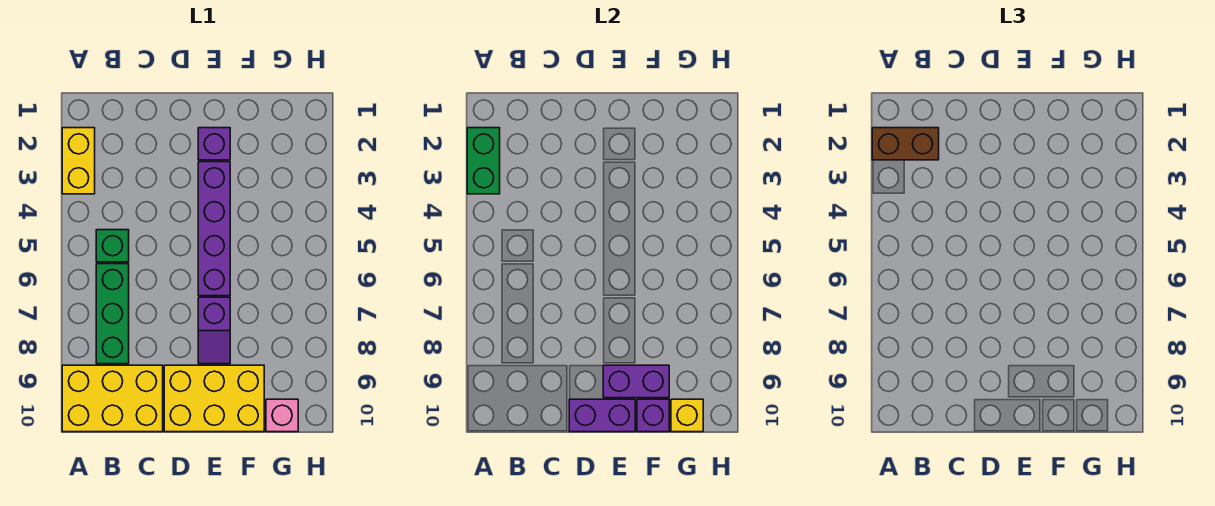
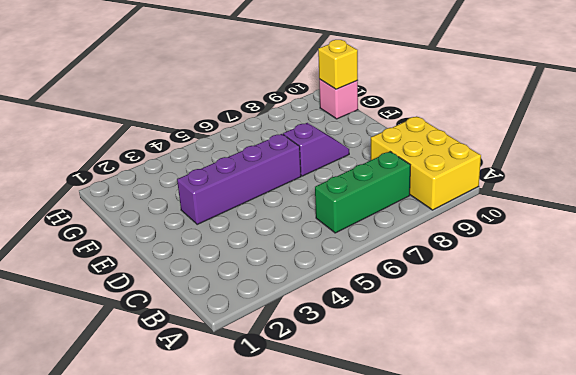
none -> yellow 1x2 brick [62,128,95,194]
none -> green 1x1 brick [96,230,129,262]
none -> yellow 2x3 brick [164,365,264,432]

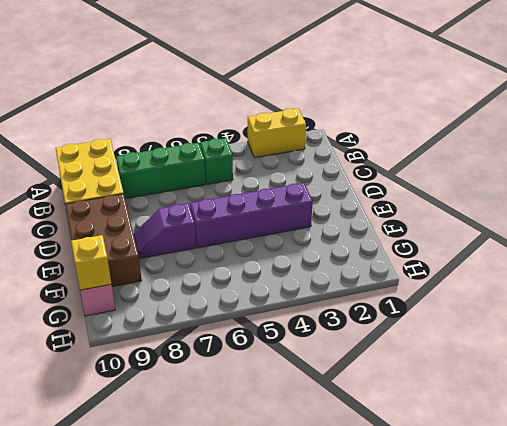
brown 2x3 brick [65,194,142,287] -> yellow 2x3 brick [164,365,264,432]
none -> purple 1x1 brick [198,128,230,160]
none -> green 1x2 brick [467,128,500,194]
none -> purple 1x2 brick [569,399,635,432]

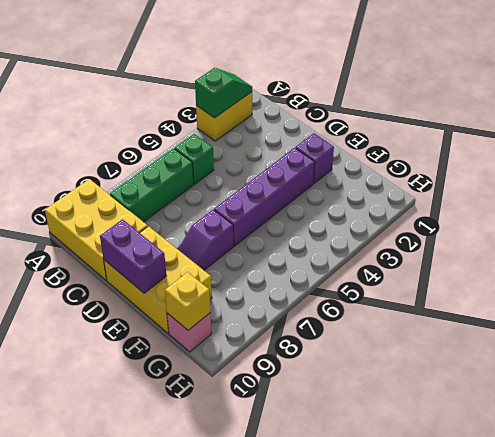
green 1x2 slope [195,68,252,118] -> green 1x2 brick [467,128,500,194]
none -> purple 1x2 brick [603,365,669,398]
none -> purple 1x1 brick [637,399,669,432]
none -> brown 1x2 brick [872,128,939,160]

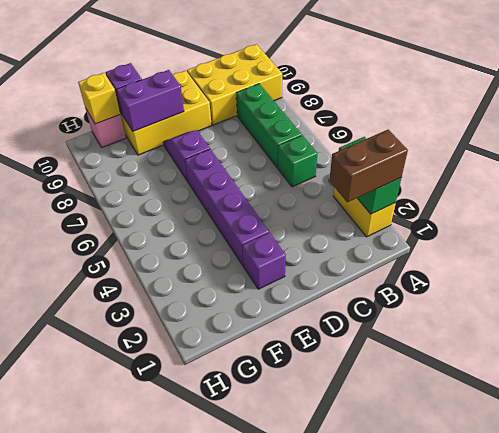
none -> purple 1x2 brick [569,399,635,432]

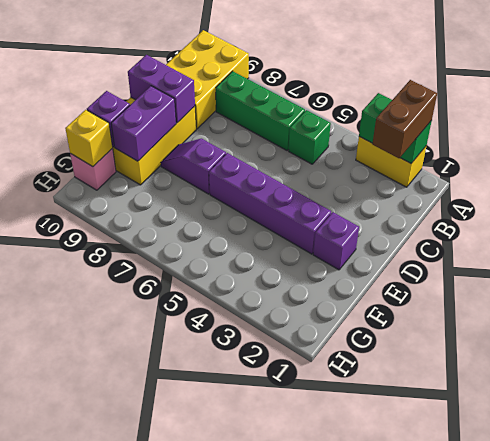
purple 1x2 brick [128,55,195,123] -> purple 1x2 brick turned to [569,399,635,432]

